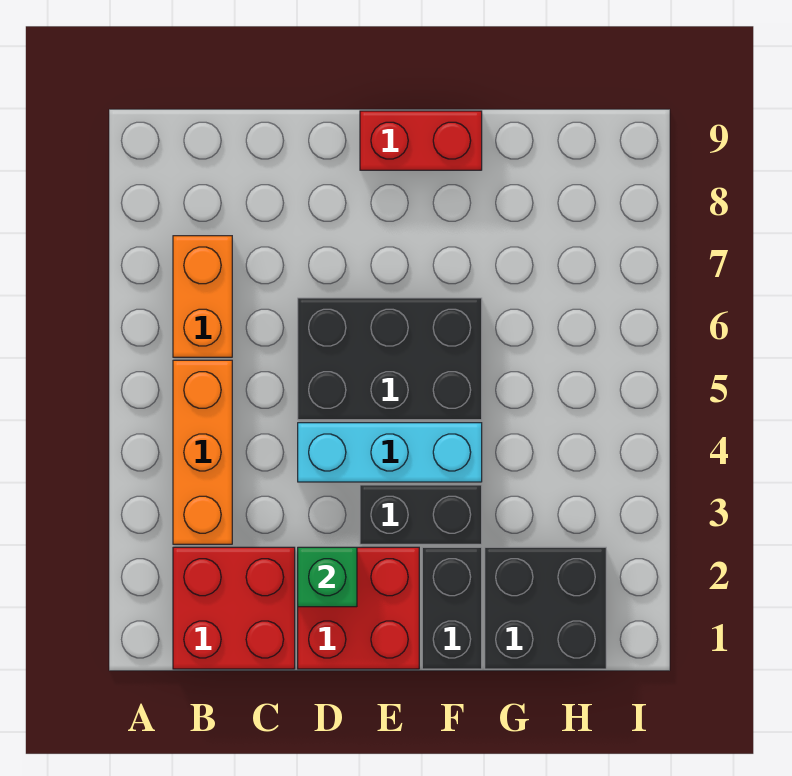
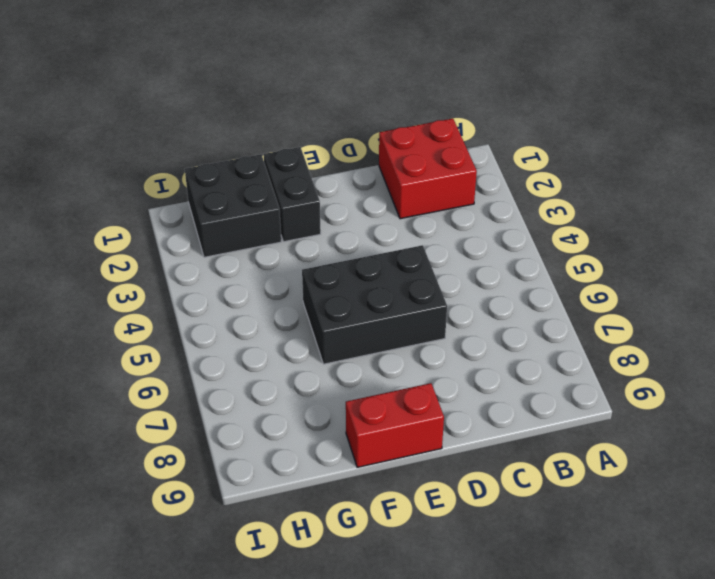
none -> orange 1x3 brick [173,360,232,544]
none -> orange 1x2 brick [173,236,232,357]

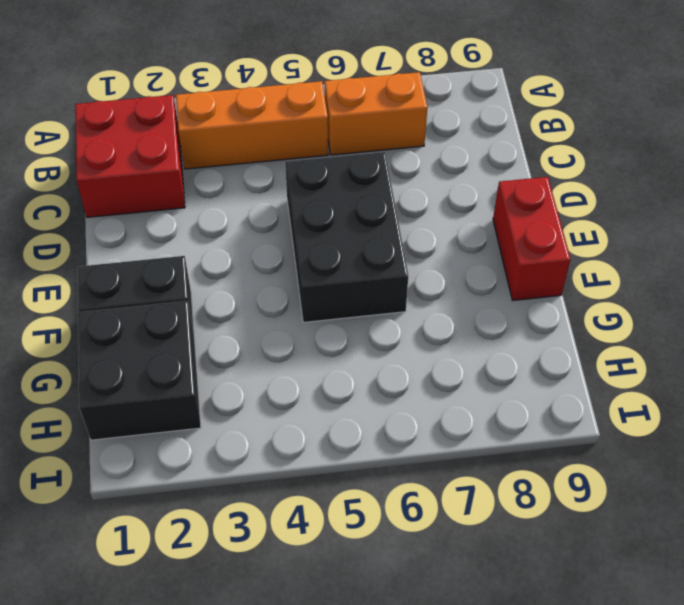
none -> red 2x2 brick [298,547,419,669]
none -> cyan 1x3 brick [298,423,482,482]

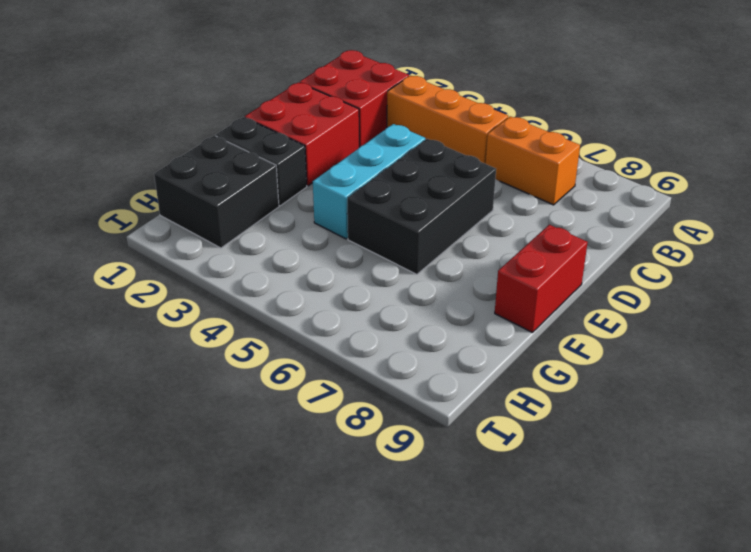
none -> black 1x2 brick [360,485,482,544]
none -> green 1x1 brick [298,547,357,607]

